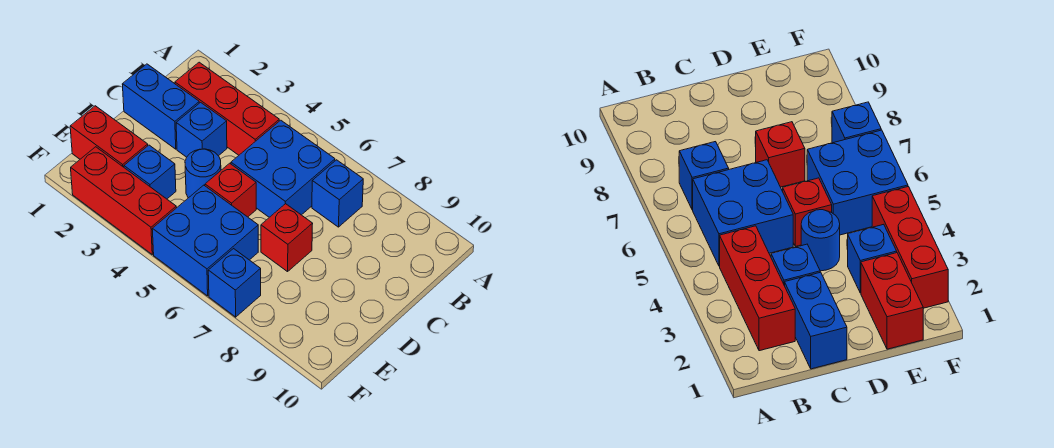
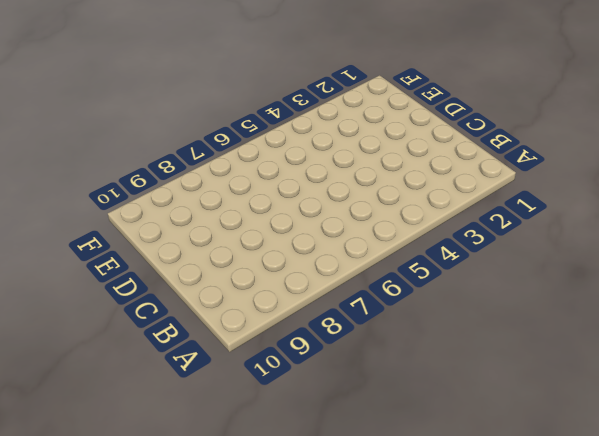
none -> red 1x3 brick [175,62,279,155]
none -> blue 2x2 brick [231,120,335,217]
none -> blue 1x1 brick [312,160,363,227]

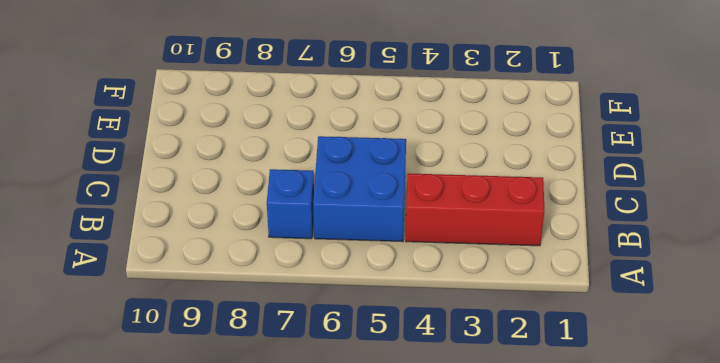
none -> blue 1x2 brick [122,64,199,149]
none -> blue 1x1 brick [176,102,227,157]
none -> blue 1x1 round brick [185,149,221,198]

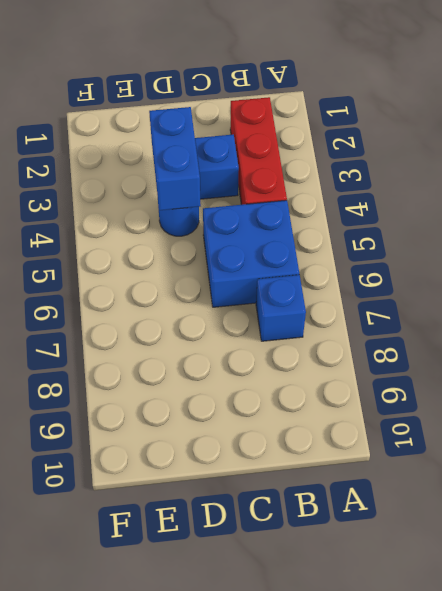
blue 1x2 brick [149,107,201,210] -> blue 1x2 brick moved to [122,64,199,149]
none -> red 1x1 brick [205,163,256,217]
none -> red 1x1 brick [261,204,313,272]
none -> red 1x2 brick [70,106,148,167]

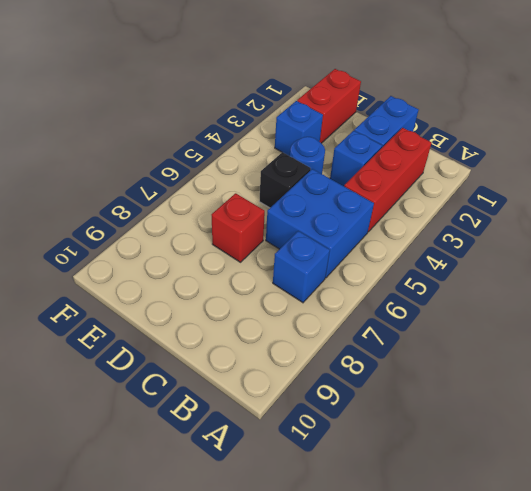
black 1x1 brick [259,152,311,208] -> red 1x1 brick [205,163,256,217]
none -> blue 2x2 brick [152,185,258,296]
none -> red 1x3 brick [71,147,176,254]
none -> blue 1x1 brick [208,249,261,317]

